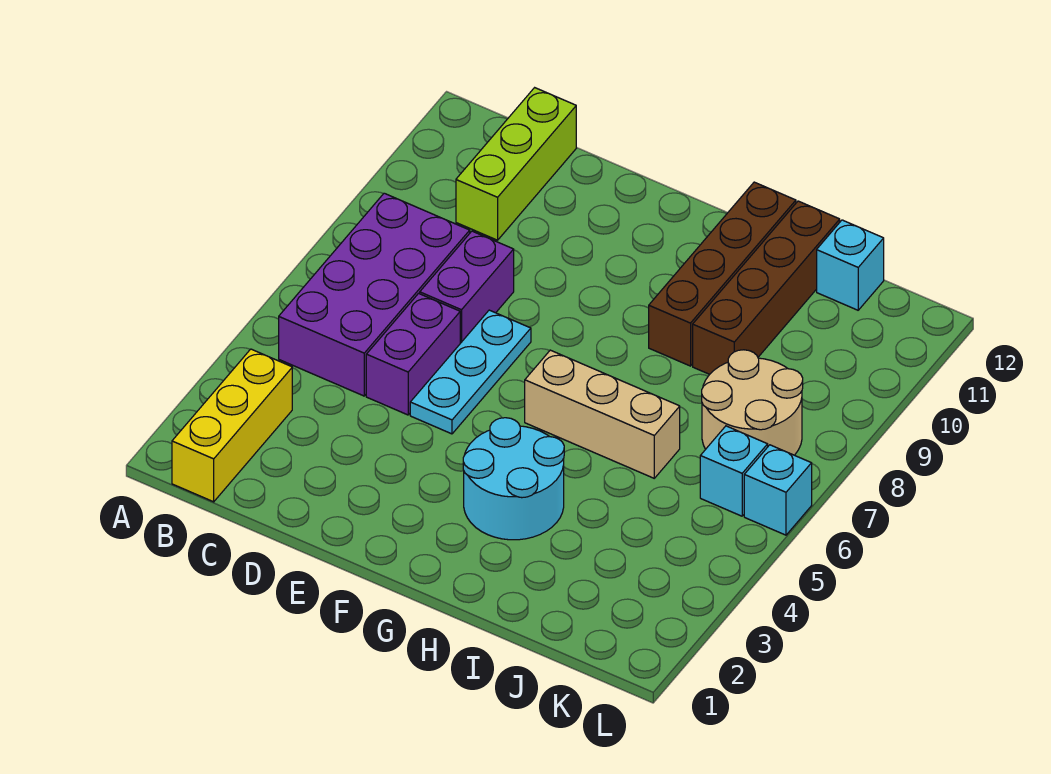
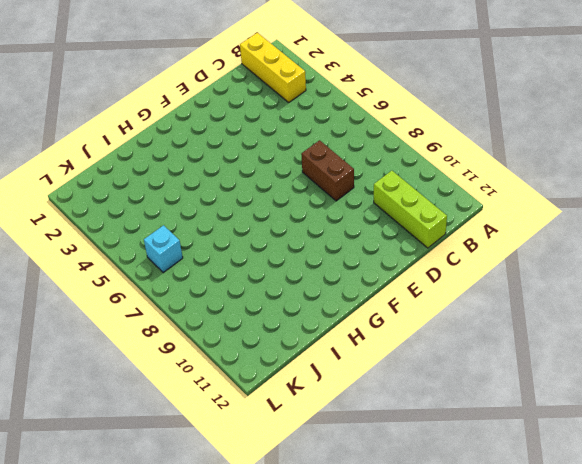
brown 1x2 brick [301,140,354,201] -> purple 1x2 brick [420,231,514,343]
none -> purple 2x4 brick [279,193,470,396]
none -> purple 1x2 brick [366,293,460,415]
none -> cyan 1x3 plate [410,310,531,434]

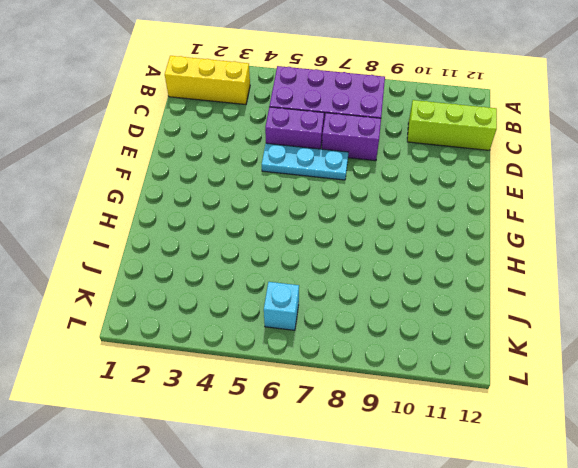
none -> cyan 2x2 round brick [463,418,564,540]
none -> tan 1x3 brick [525,350,680,478]
none -> brown 1x4 brick [649,182,796,366]

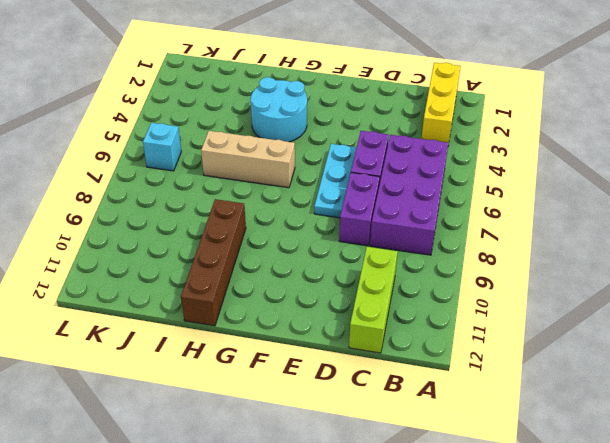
none -> brown 1x4 brick [693,201,840,374]
none -> tan 2x2 round brick [702,350,803,455]
none -> cyan 1x1 brick [817,220,884,310]

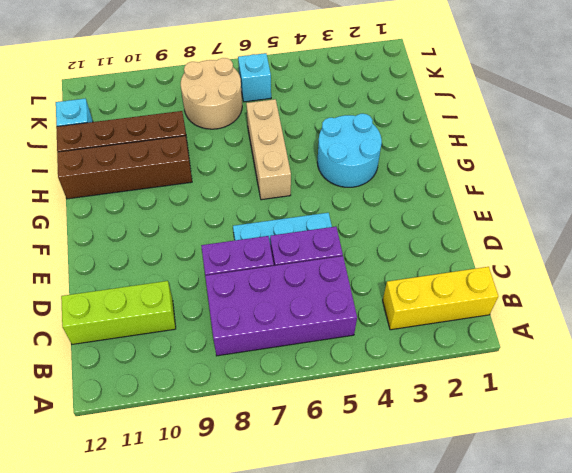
none -> cyan 1x1 brick [744,445,812,535]

